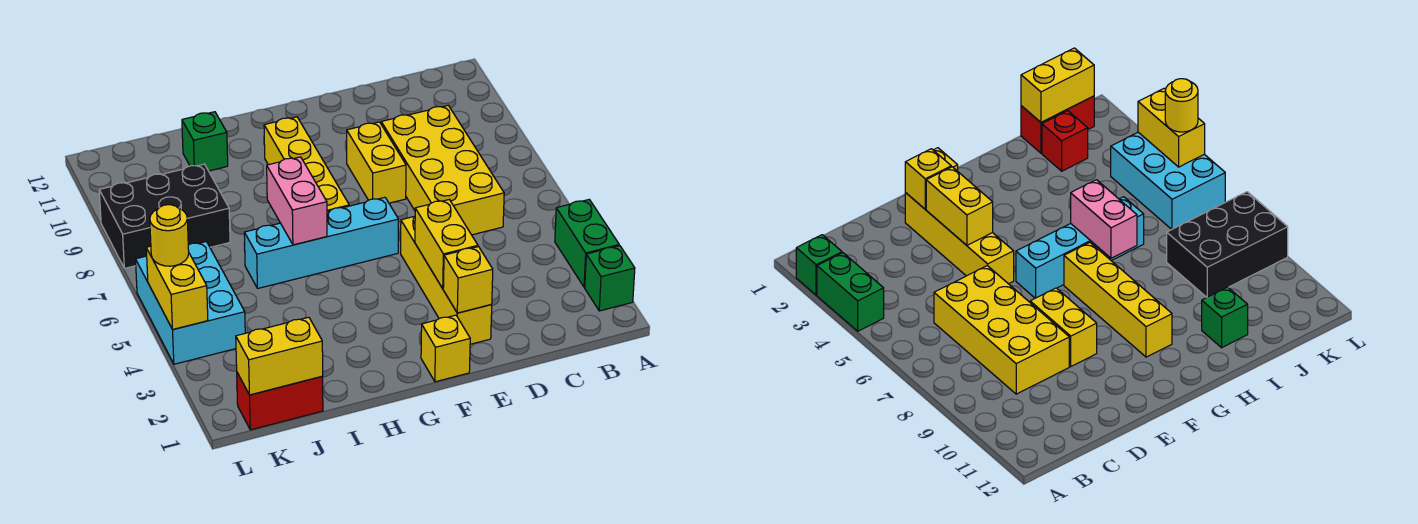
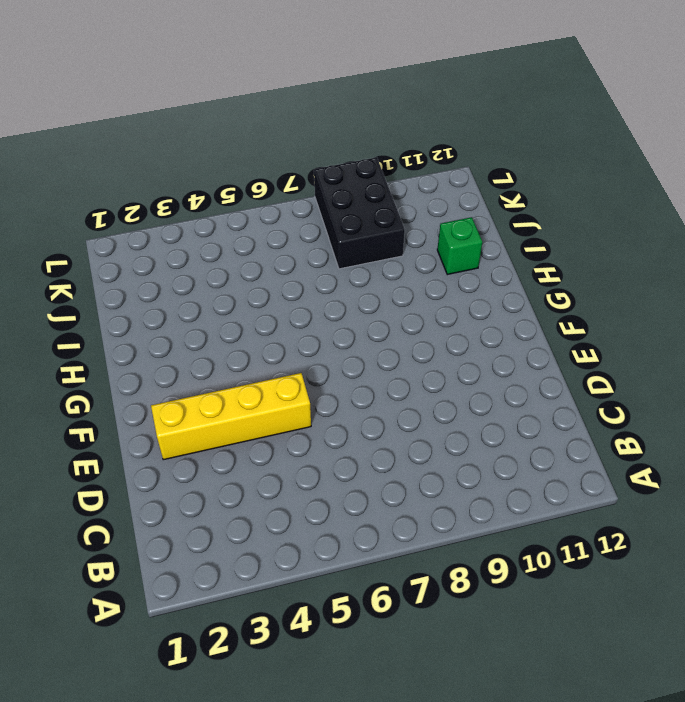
none -> green 1x1 brick [585,246,635,311]
none -> green 1x2 brick [555,200,619,287]
none -> yellow 2x4 brick [381,106,504,235]

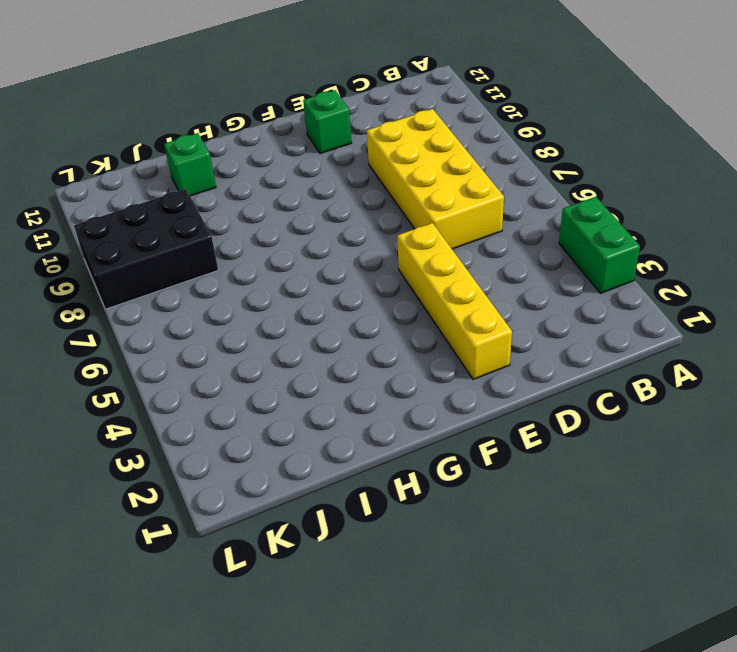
green 1x1 brick [303,90,352,154] -> green 1x1 brick moved to [585,246,635,311]
none -> yellow 1x2 brick [347,122,406,203]
none -> yellow 1x1 brick [421,315,470,382]
none -> cyan 1x4 brick [244,197,398,288]

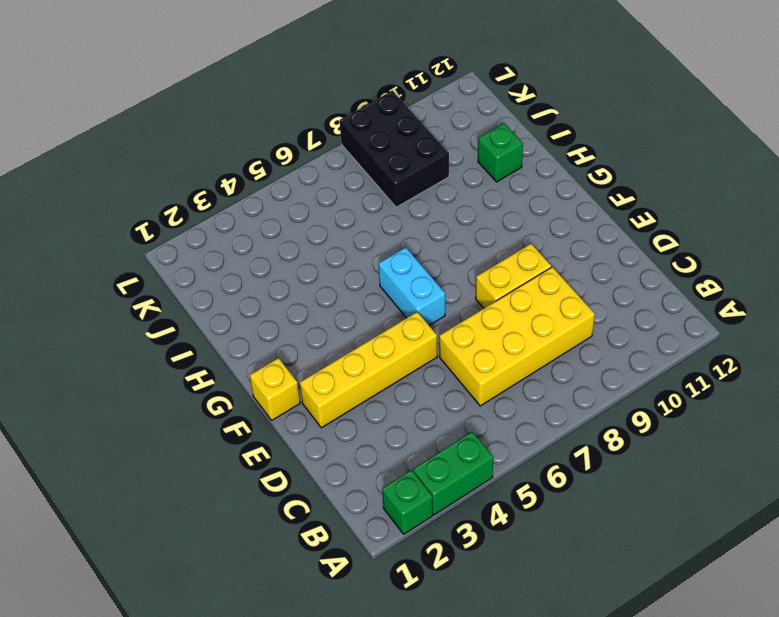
cyan 1x2 brick [379,247,445,325] -> cyan 1x4 brick [244,197,398,288]
none -> yellow 1x4 brick [264,117,349,212]
none -> red 1x2 brick [237,373,323,430]
none -> red 1x1 brick [1042,111,1088,171]

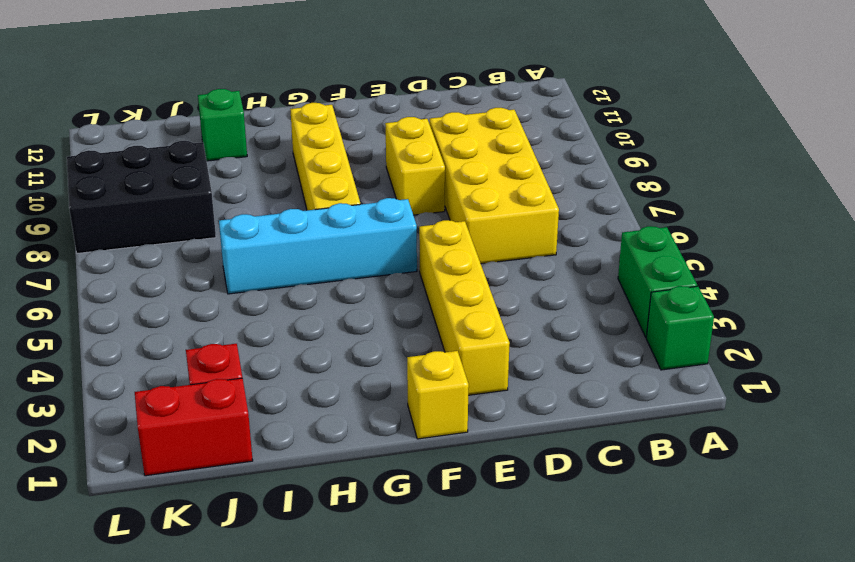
none -> cyan 2x3 brick [136,242,245,364]
none -> yellow 1x1 brick [443,247,493,313]
none -> yellow 1x2 brick [415,200,478,289]

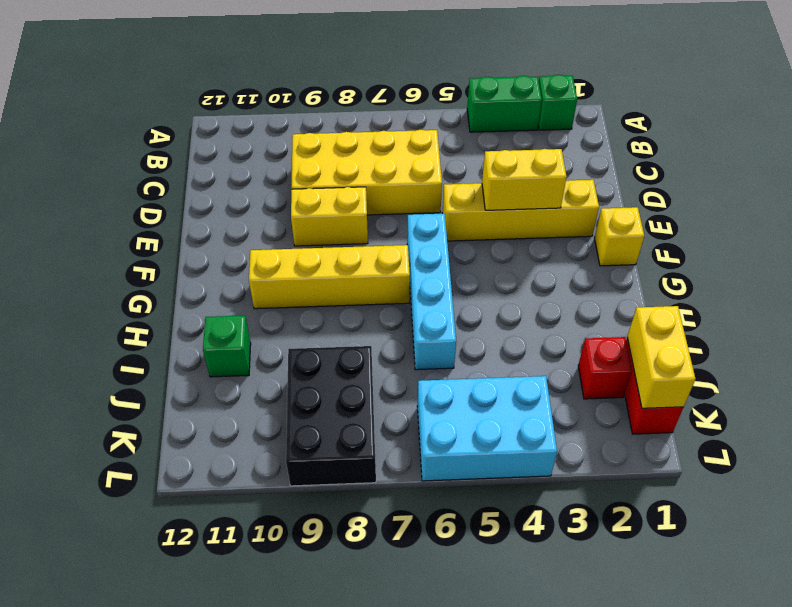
none -> yellow 1x1 brick [443,247,493,313]
none -> pink 1x2 brick [267,157,327,245]
none -> yellow 1x2 brick [146,246,208,329]

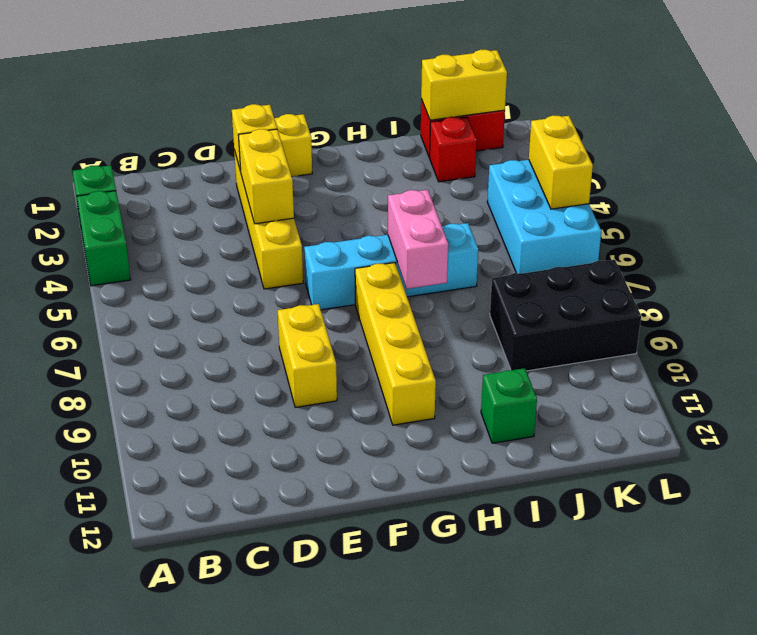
none -> yellow 2x4 brick [381,106,504,235]
none -> yellow 1x1 round brick [150,205,189,266]

